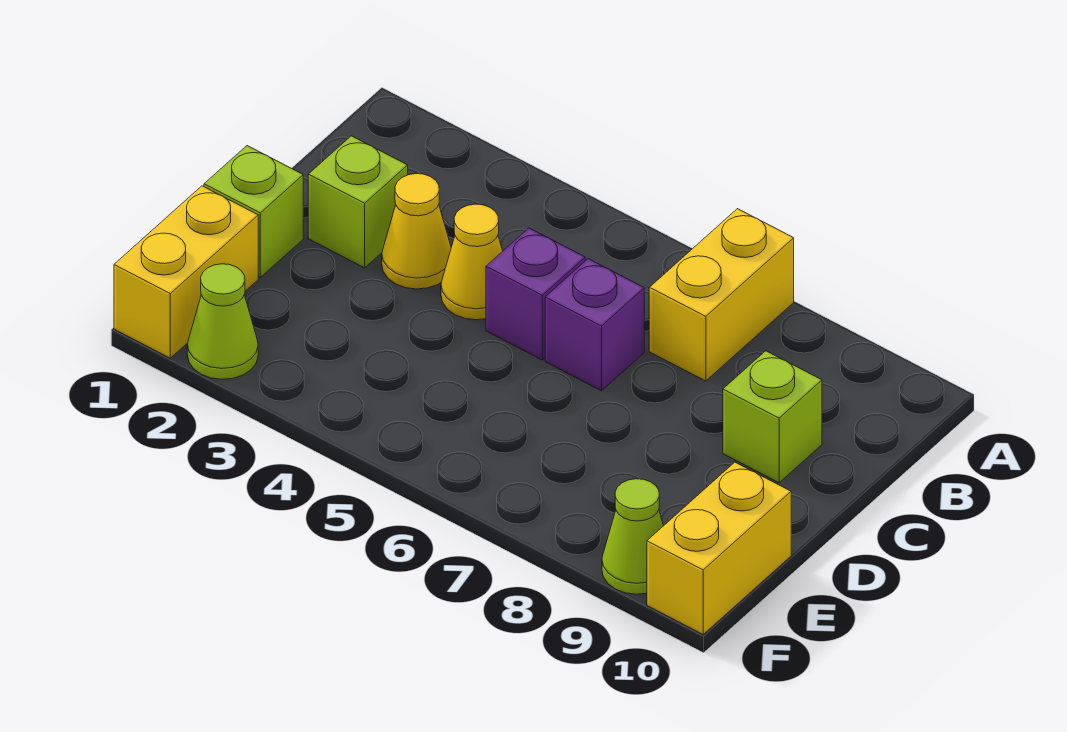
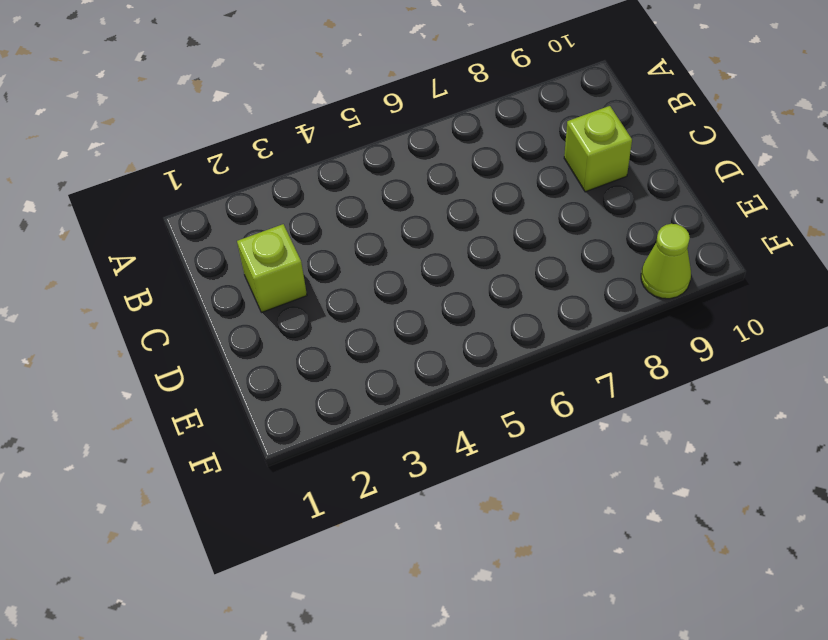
none -> yellow 1x2 brick [649,209,794,381]
none -> yellow 1x1 cone [382,174,451,289]
none -> yellow 1x1 cone [441,204,503,320]

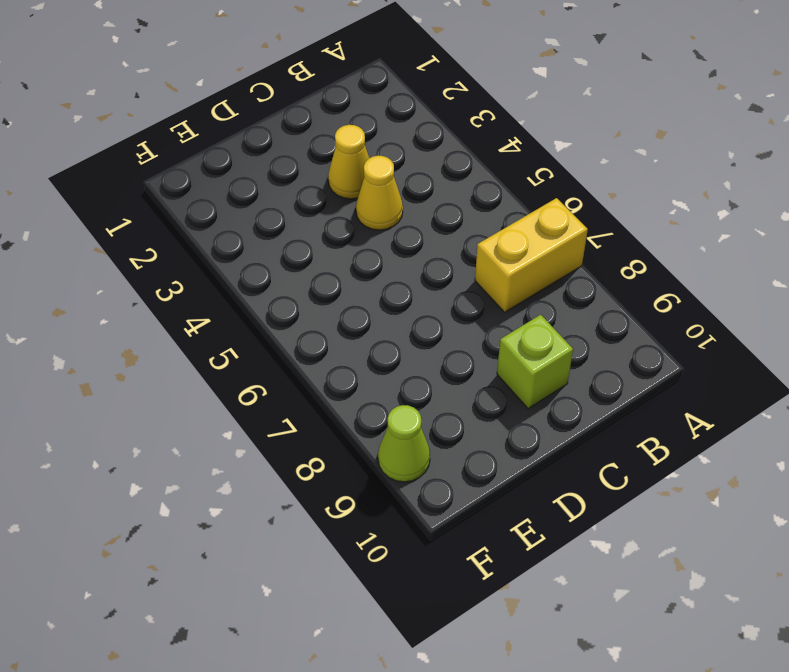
none -> lime 1x1 brick [308,136,408,268]
none -> purple 1x1 brick [486,228,585,360]
none -> purple 1x1 brick [545,259,644,391]

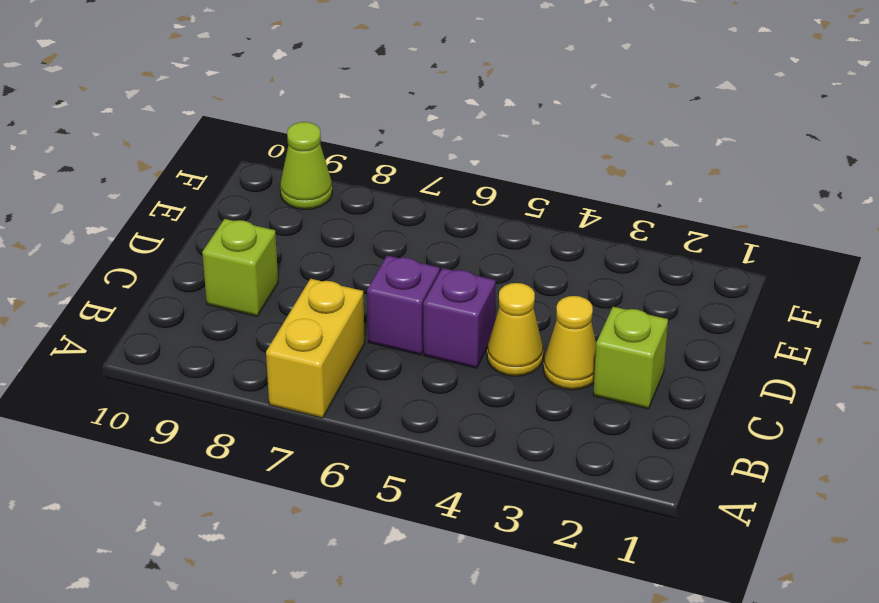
none -> lime 1x1 brick [204,146,303,277]
none -> yellow 1x2 brick [114,186,258,358]
none -> yellow 1x2 brick [647,462,791,634]

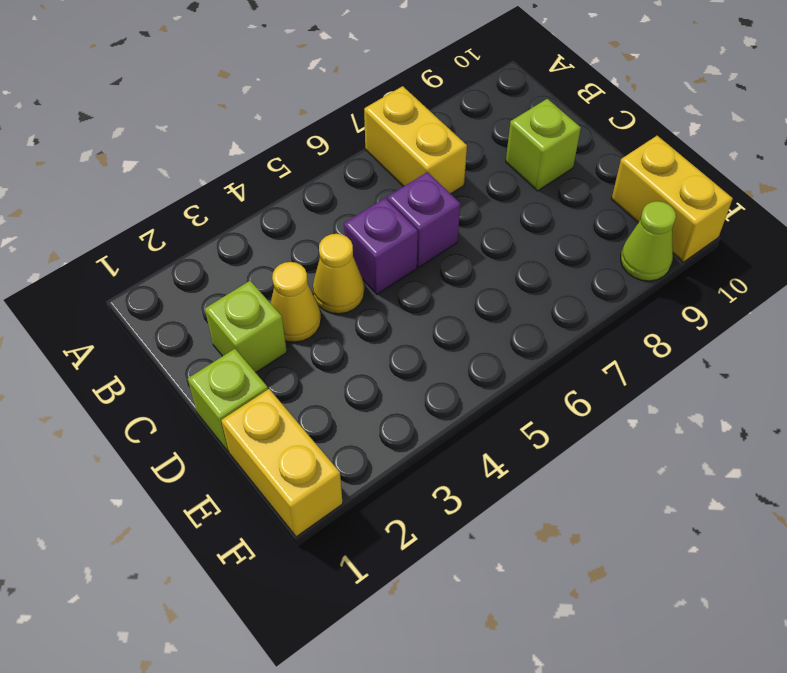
none -> lime 1x1 cone [187,264,258,379]

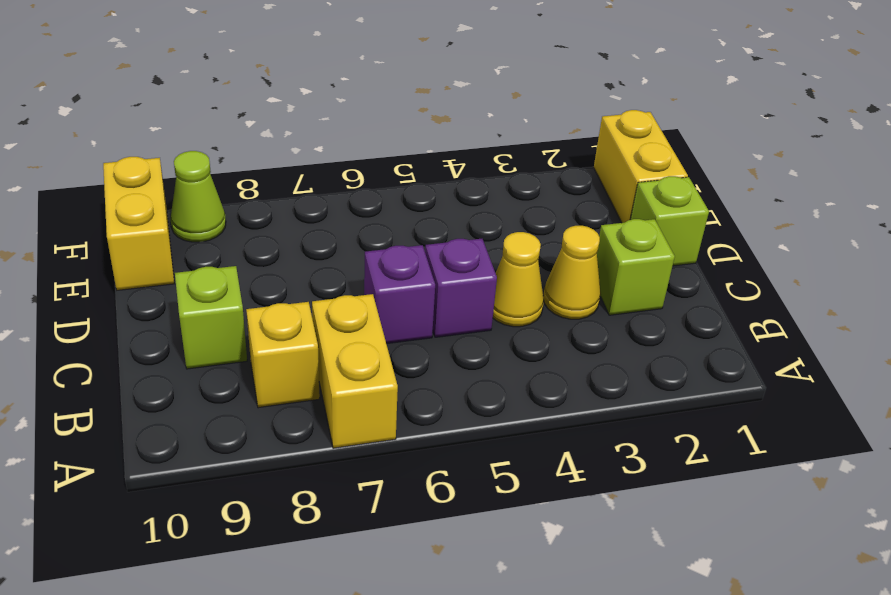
yellow 1x1 brick [246,302,320,408] -> none
none -> lime 1x1 cone [187,264,258,379]

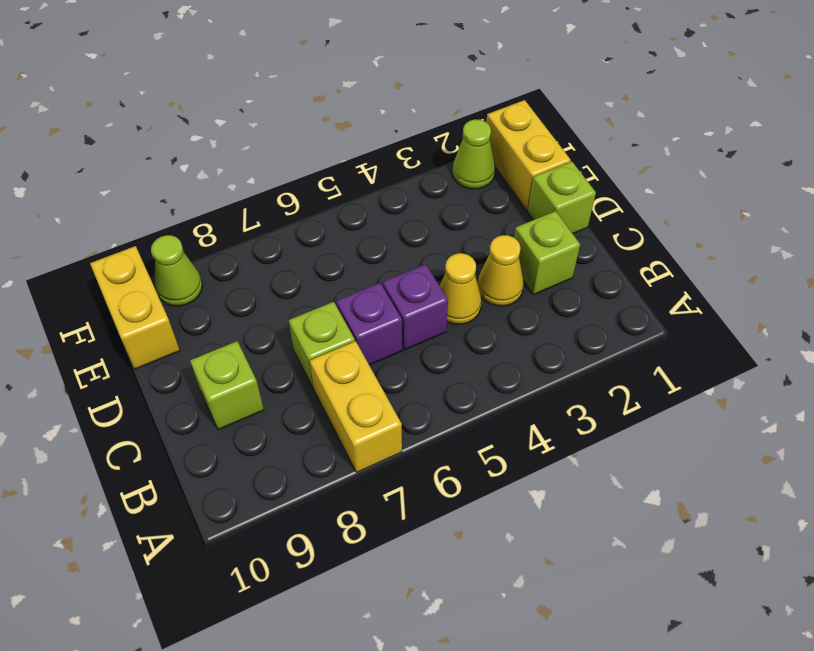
lime 1x1 brick [289,302,355,389] -> none

